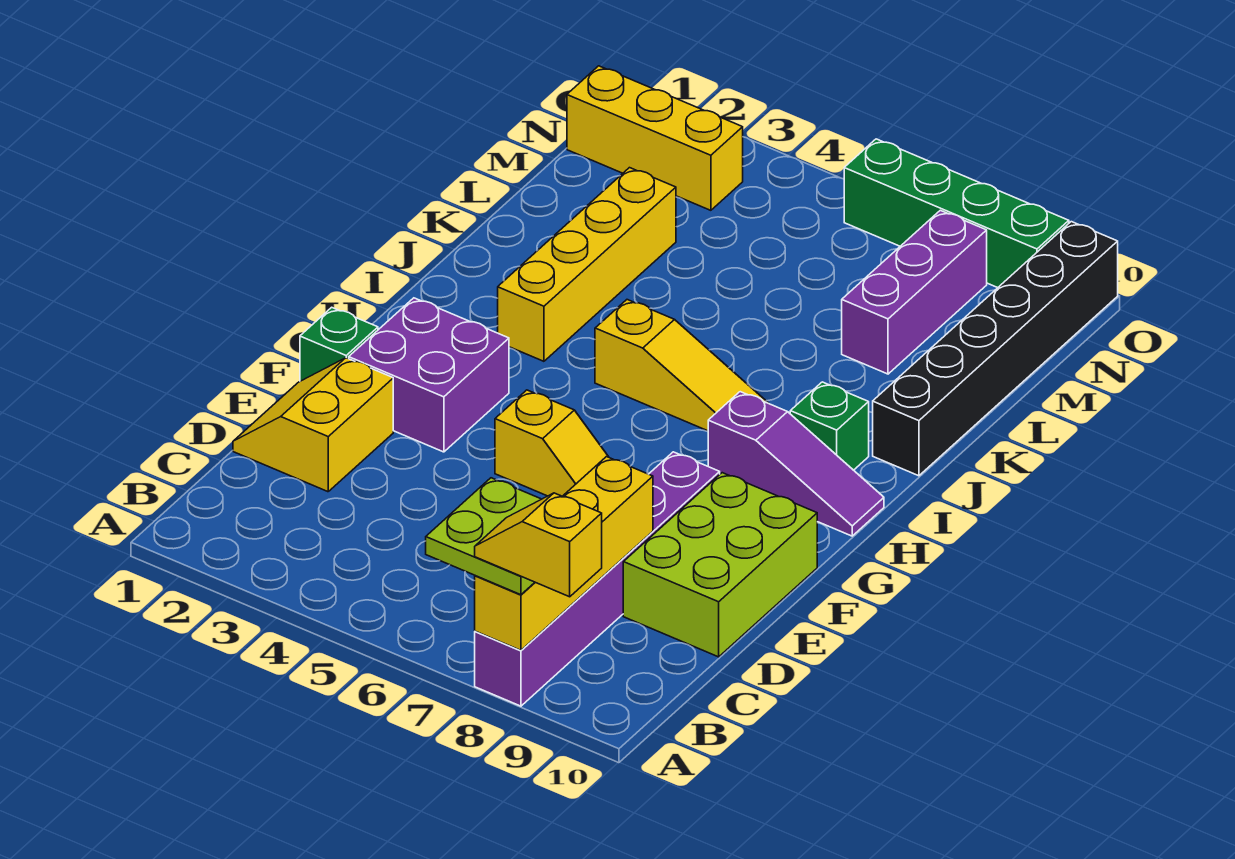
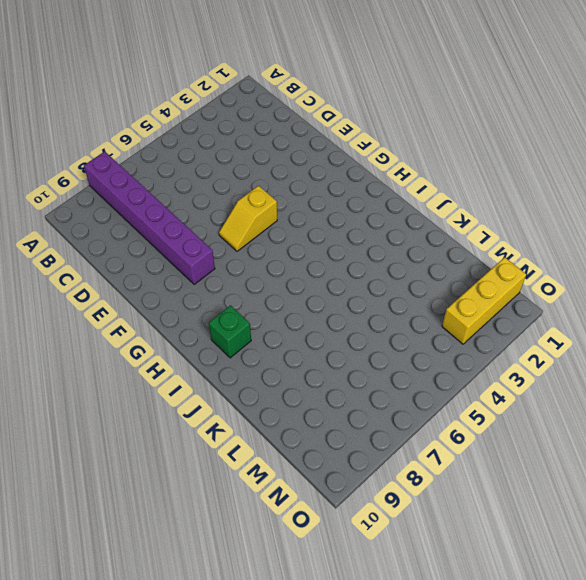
none -> yellow 2x2 slope [233,358,393,492]
none -> lime 2x3 brick [623,473,817,657]
none -> green 1x1 brick [300,307,378,381]

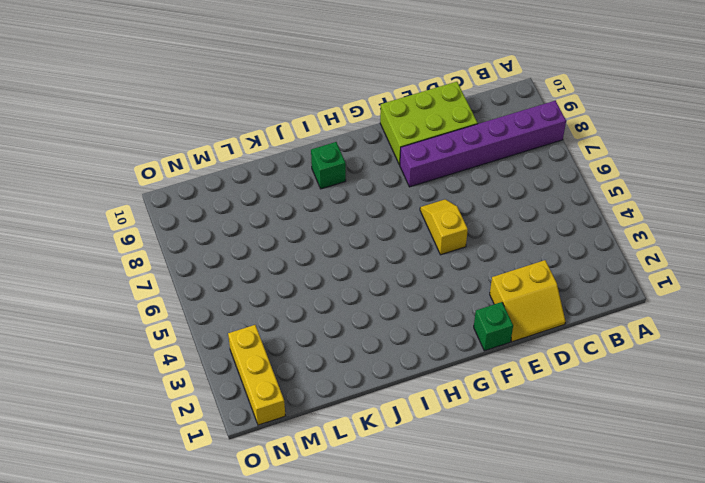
none -> purple 2x2 brick [349,298,509,452]
none -> purple 1x3 slope [708,392,884,536]
none -> yellow 1x4 brick [498,168,676,361]

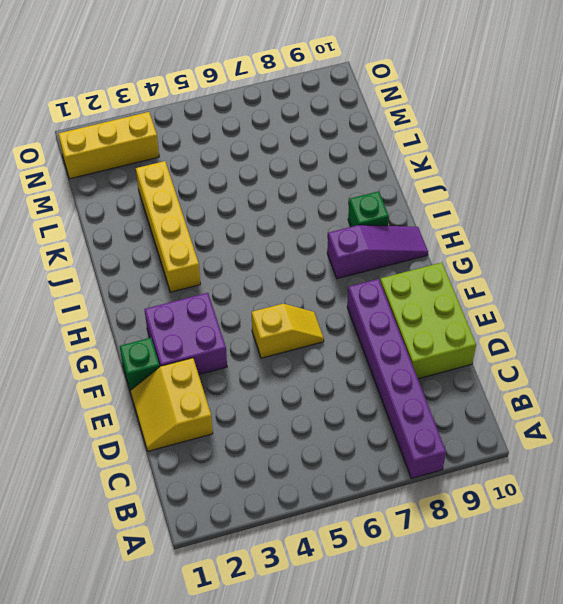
none -> yellow 1x3 slope [595,300,769,431]
none -> black 1x6 brick [873,222,1118,476]
none -> purple 1x3 brick [842,210,987,374]

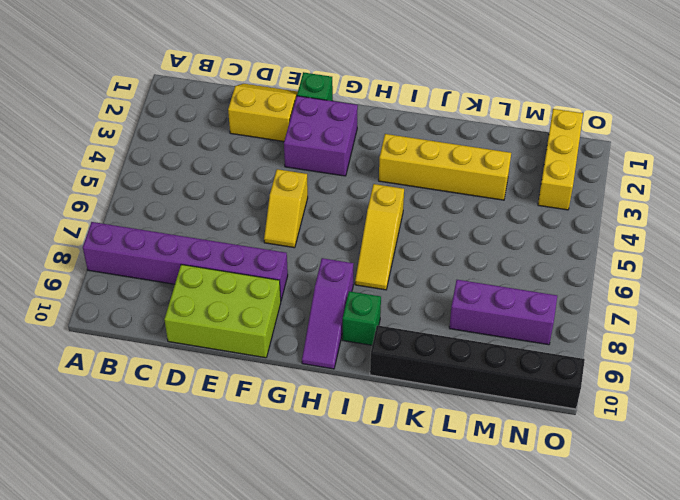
none -> green 1x4 brick [844,139,1069,288]
none -> yellow 1x4 brick [475,457,653,650]
none -> lime 2x2 plate [426,478,541,595]

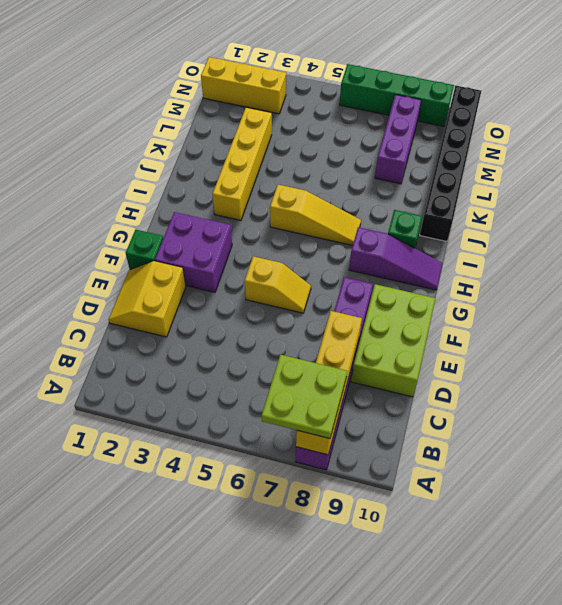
none -> yellow 1x2 slope [475,493,602,597]

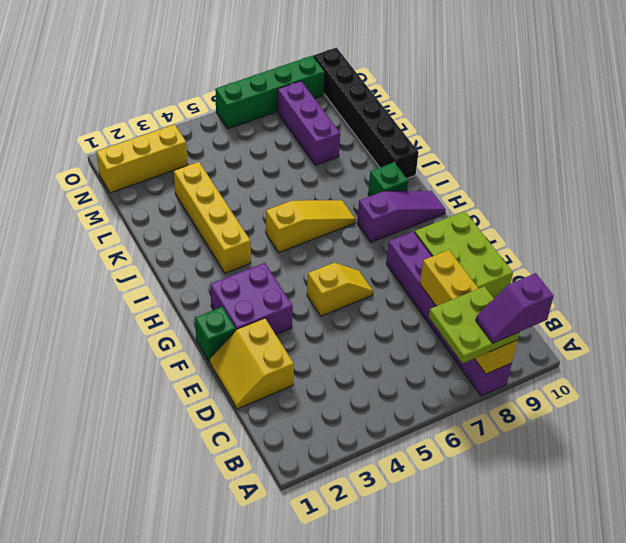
purple 1x2 slope [476,273,553,343] -> yellow 1x2 slope [475,493,602,597]

